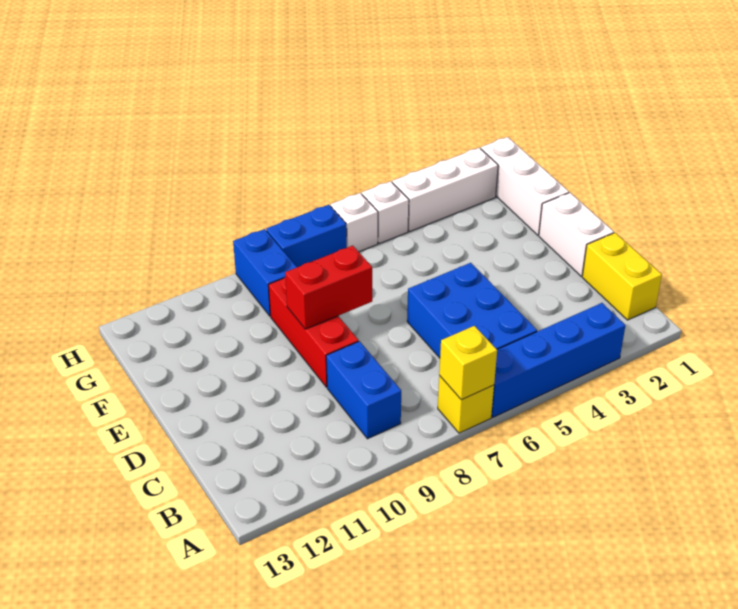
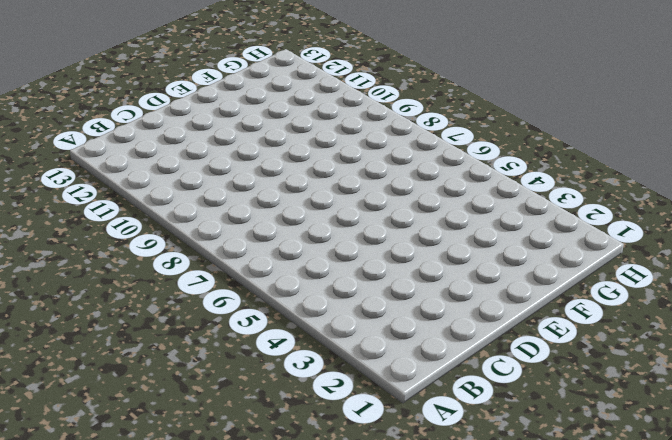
none -> blue 1x4 brick [492,303,625,417]
none -> yellow 1x1 brick [438,376,494,433]
none -> yellow 1x2 brick [582,233,662,320]

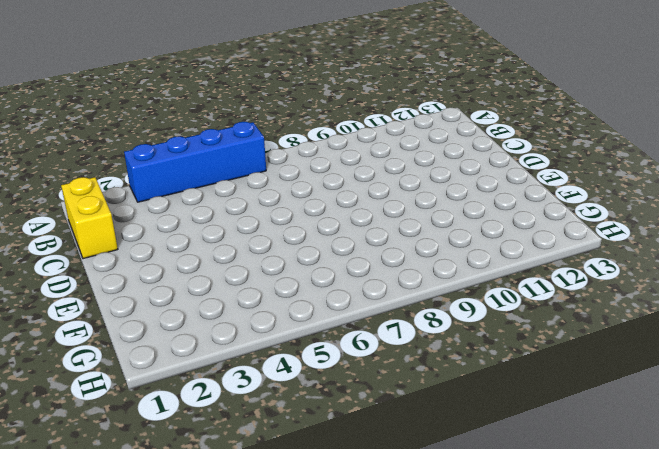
none -> yellow 1x1 brick [438,376,494,433]
none -> blue 2x3 brick [407,263,537,358]
none -> blue 1x2 brick [326,341,401,439]

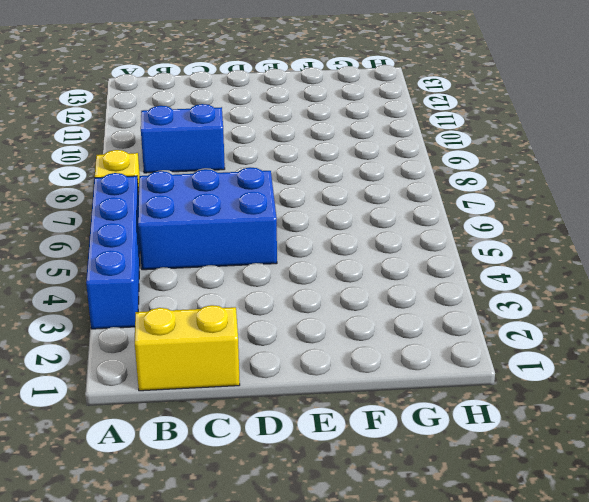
none -> white 1x2 brick [539,193,614,276]
none -> red 1x3 brick [269,278,359,387]
none -> white 1x3 brick [481,137,569,235]

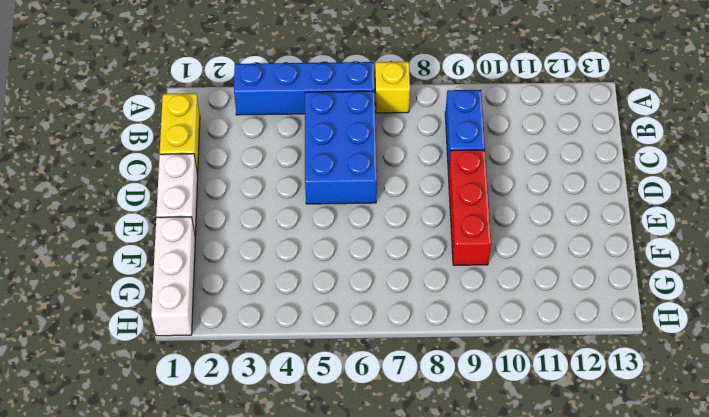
none -> blue 1x2 brick [233,229,297,316]
none -> white 1x3 brick [392,148,498,231]
none -> white 1x1 brick [362,181,409,244]

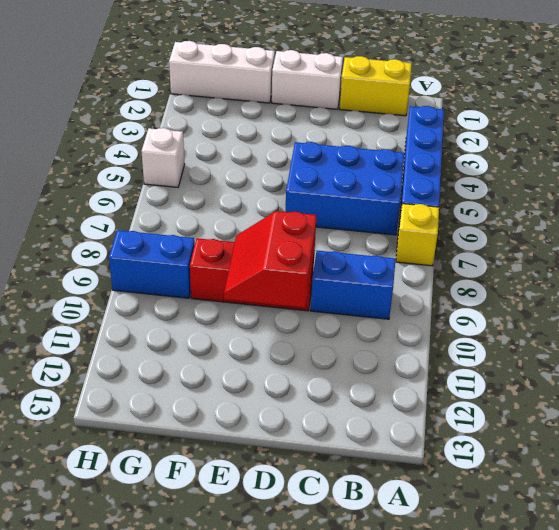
red 2x2 slope [224,211,317,308] -> red 1x2 brick [285,246,372,329]
none -> white 1x3 brick [392,148,498,231]
none -> white 1x1 brick [330,193,378,252]
none -> blue 1x2 brick [266,205,347,267]

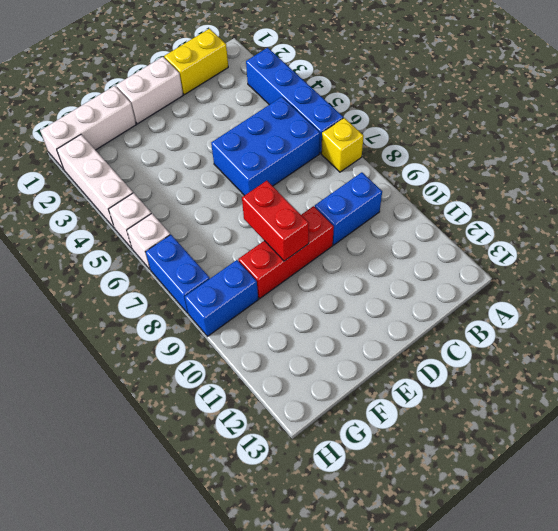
none -> yellow 1x1 brick [439,326,497,400]

